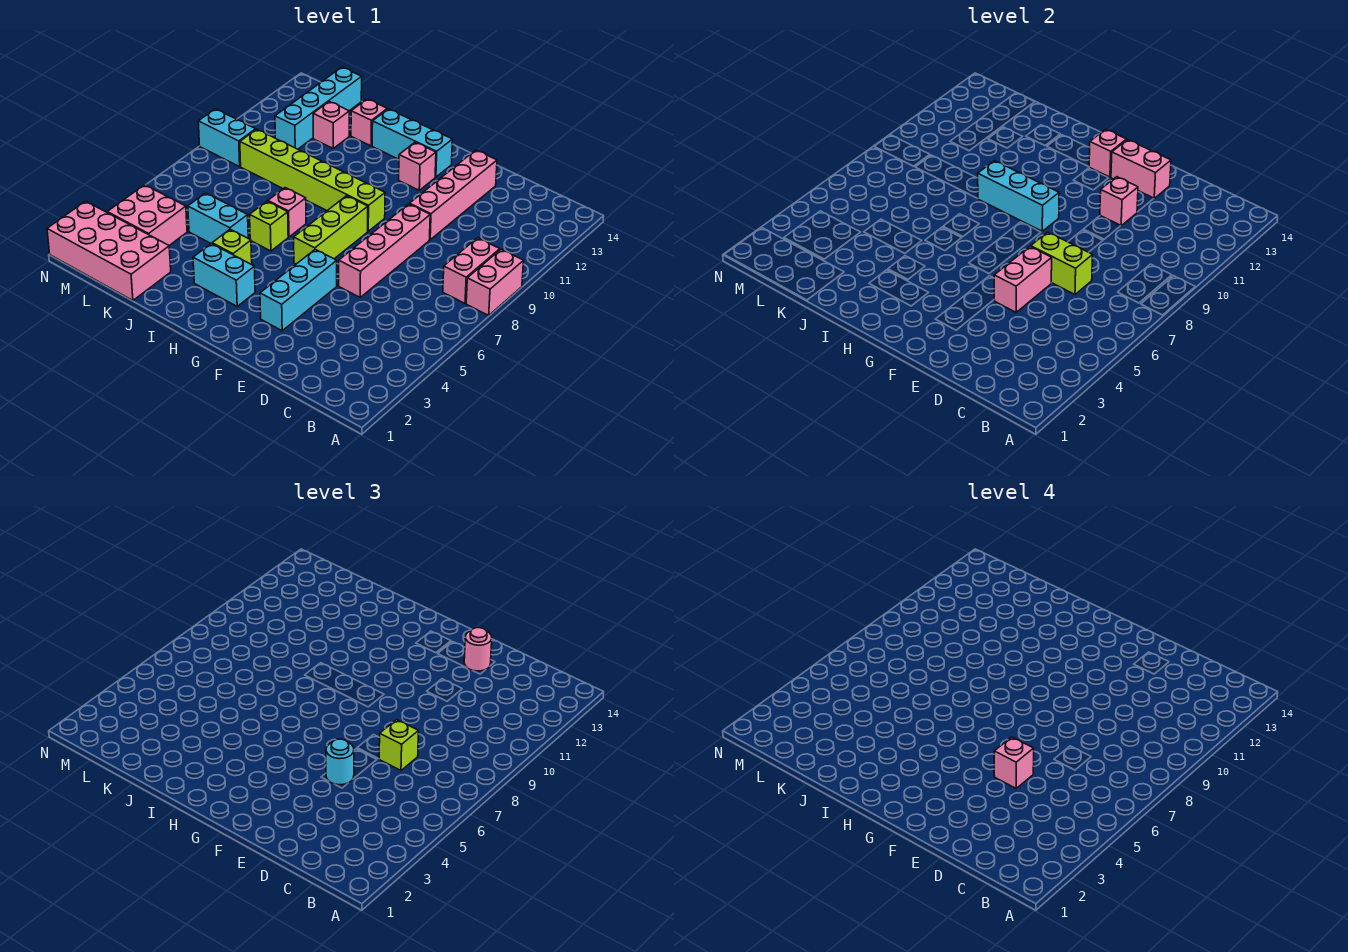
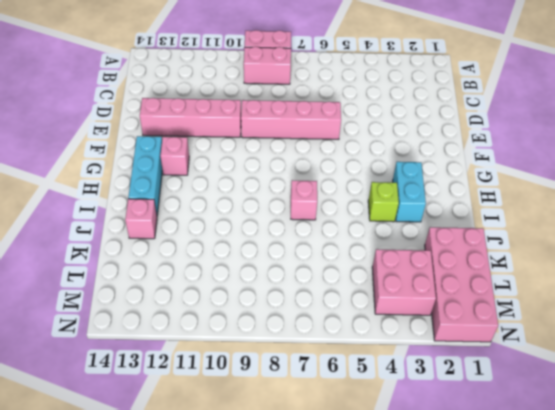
none -> cyan 1x3 brick [260,249,337,331]
none -> lime 1x3 brick [294,196,368,264]
none -> lime 1x6 brick [240,129,385,231]
none -> lime 1x1 brick [250,201,288,251]

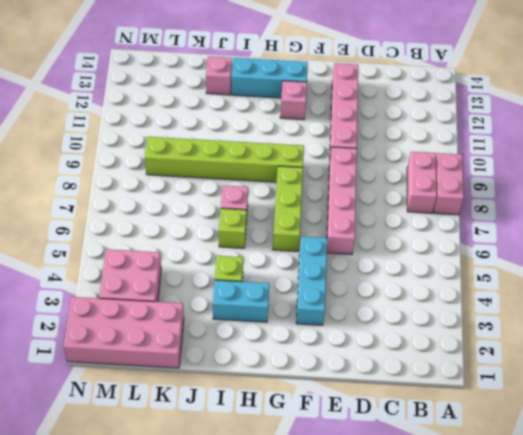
none -> cyan 1x2 brick [188,193,248,244]
none -> pink 1x1 brick [313,101,349,148]
none -> cyan 1x4 brick [275,67,362,149]
none -> cyan 1x2 brick [198,109,256,167]

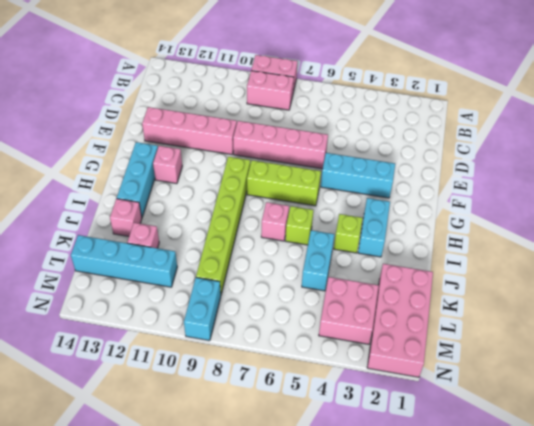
none -> lime 1x2 brick [1031,232,1092,294]
none -> pink 1x2 brick [994,246,1052,312]
none -> pink 1x1 brick [1100,177,1138,226]
none -> pink 1x2 brick [1111,140,1171,198]

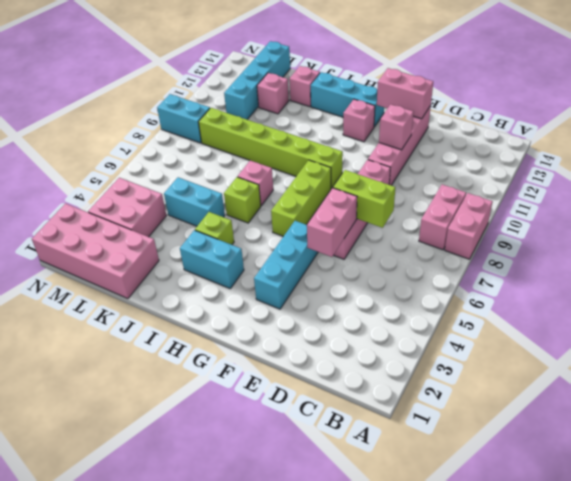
none -> cyan 1x3 brick [978,161,1059,231]
none -> pink 1x1 brick [1089,129,1126,177]
none -> lime 1x1 brick [379,720,418,770]
none -> cyan 1x1 round brick [326,739,354,785]

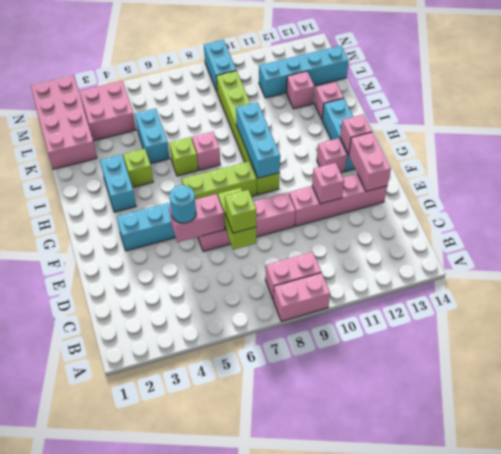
none -> pink 1x1 round brick [464,628,492,671]
none -> pink 1x1 brick [994,737,1034,788]

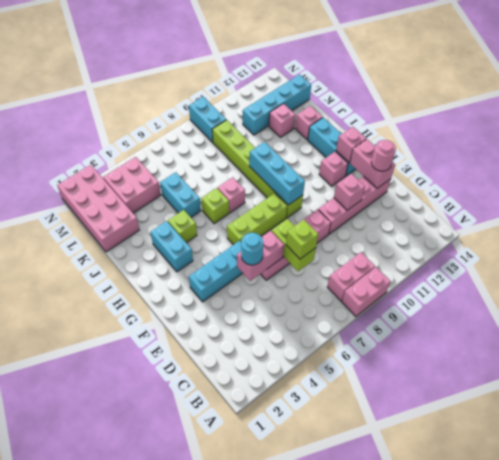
none -> pink 1x1 brick [994,737,1034,788]

